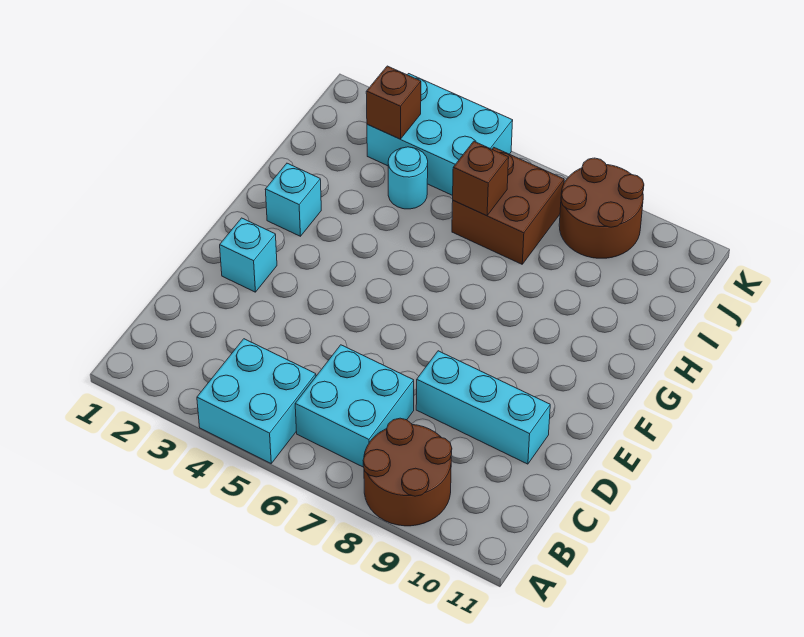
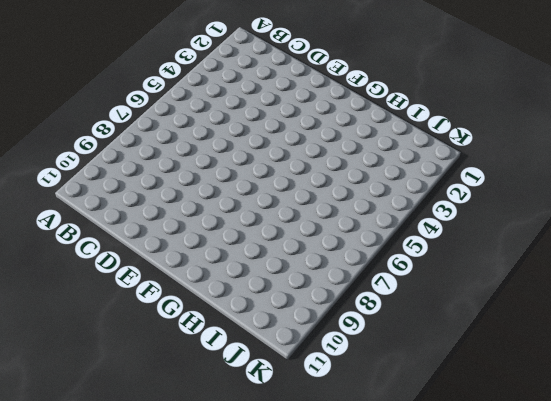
none -> cyan 2x2 brick [197,339,316,463]
none -> brown 2x2 round brick [363,418,452,526]
none -> cyan 2x2 brick [295,345,414,467]

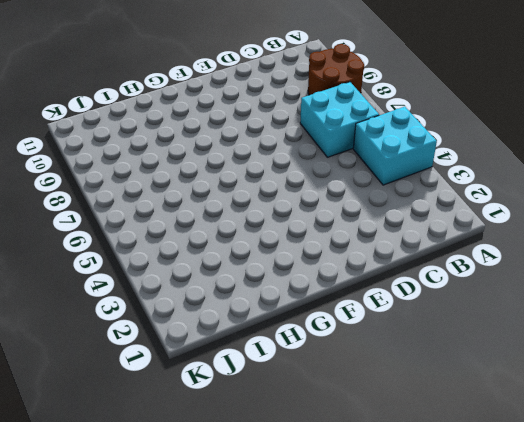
none -> cyan 1x3 brick [416,351,550,464]
none -> cyan 1x1 brick [220,218,277,292]
none -> cyan 1x1 brick [265,163,321,236]

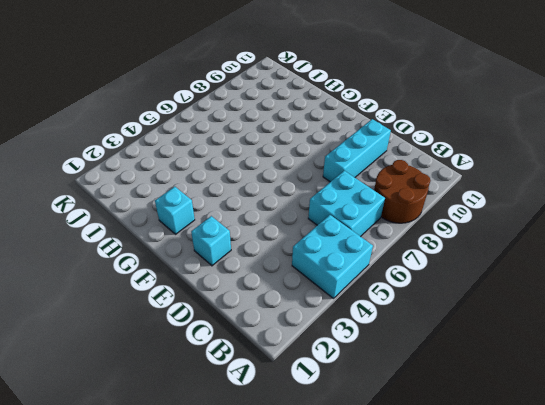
none -> cyan 1x1 round brick [388,147,428,209]
none -> brown 2x2 brick [452,148,564,264]
none -> cyan 2x3 brick [367,74,513,195]

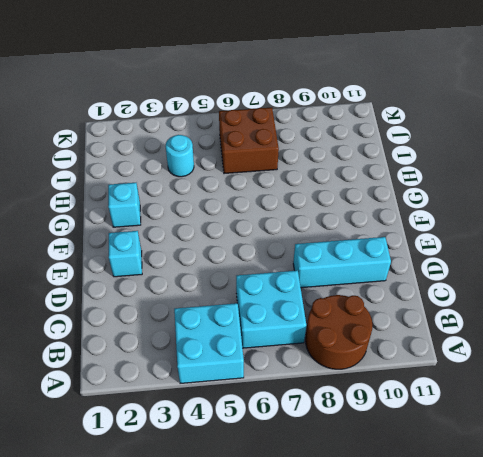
none -> cyan 2x3 brick [367,74,513,195]
none -> brown 2x2 round brick [559,158,644,258]
none -> brown 1x1 brick [453,141,509,216]

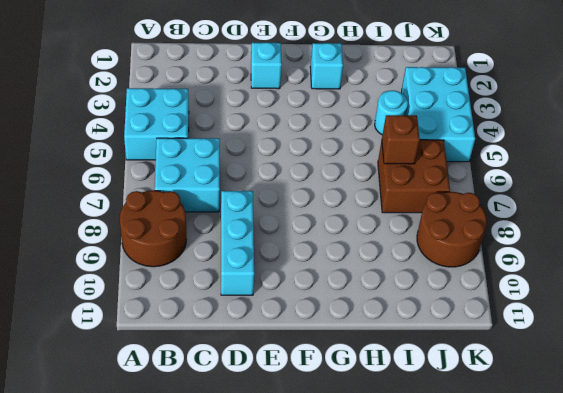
none -> brown 1x1 brick [366,66,421,139]

